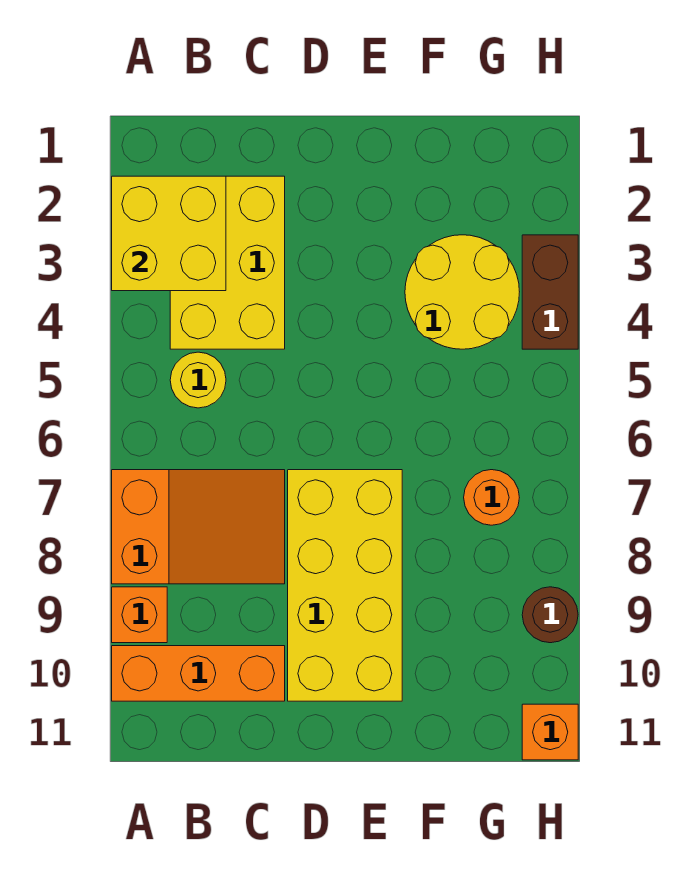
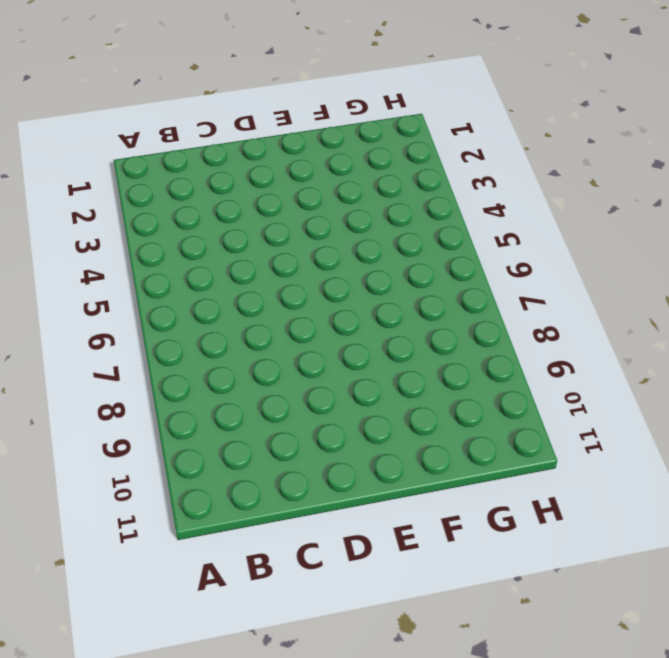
none -> orange 2x3 slope [112,470,285,584]
none -> orange 1x1 brick [112,587,167,643]
none -> orange 1x3 brick [112,646,285,701]

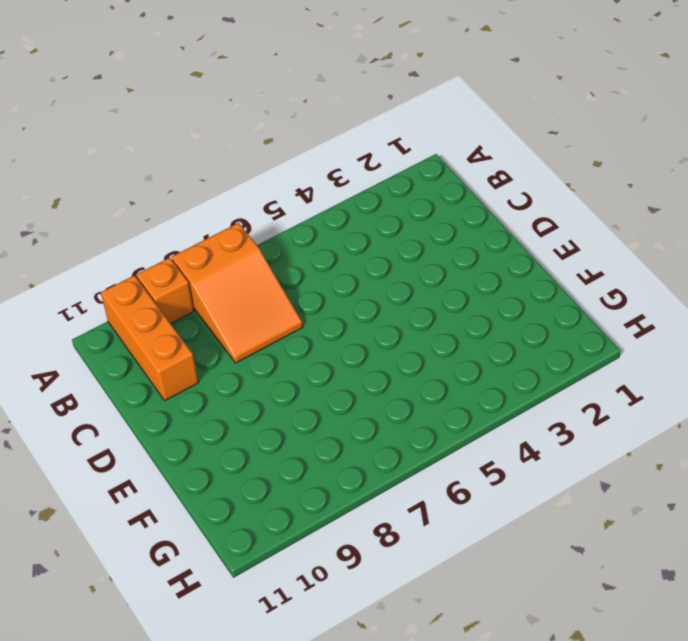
none -> yellow 2x3 brick [170,176,285,349]
none -> yellow 1x1 round brick [170,352,226,408]
none -> yellow 2x4 brick [288,470,402,701]

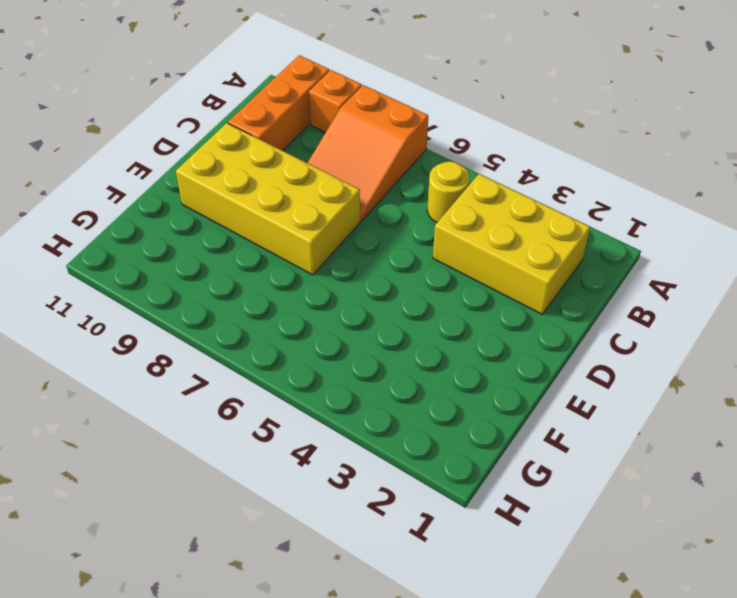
none -> yellow 2x2 round brick [405,235,519,349]
none -> orange 1x1 round brick [464,470,519,525]
none -> brown 1x2 brick [522,235,578,349]

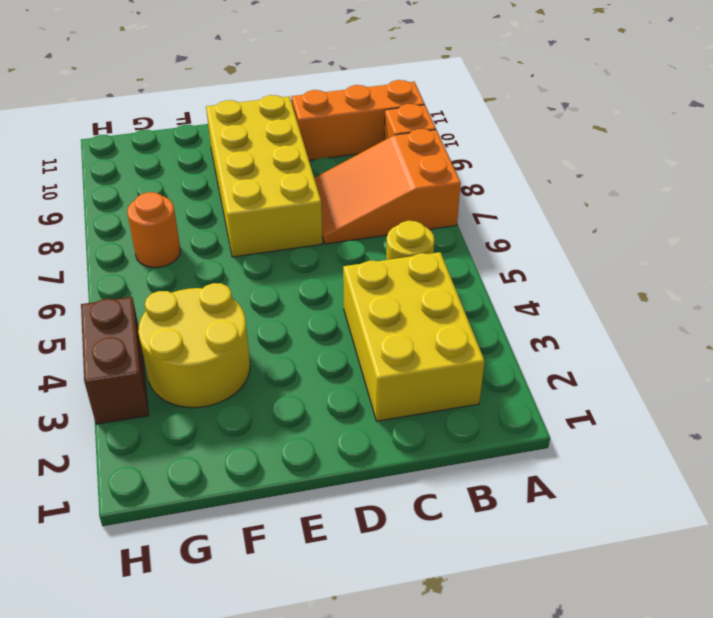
none -> brown 1x1 round brick [522,587,578,643]
none -> orange 1x1 brick [522,704,578,760]
none -> yellow 2x2 brick [112,176,226,291]

